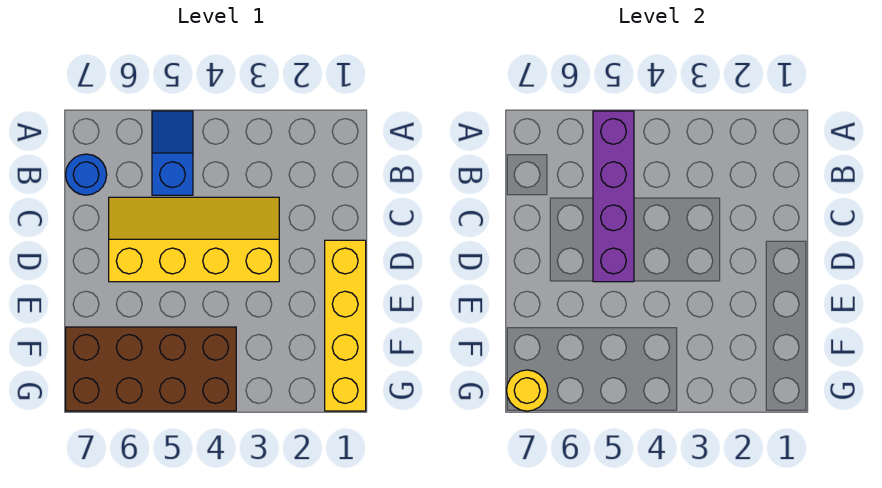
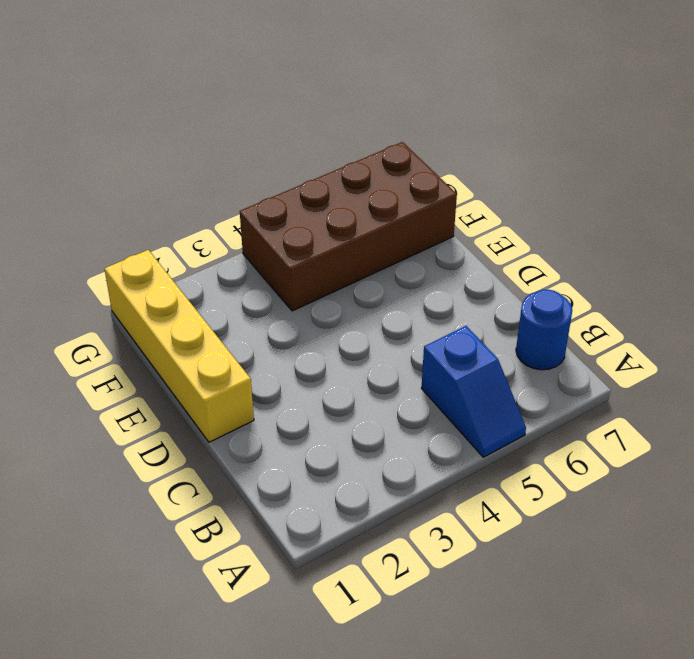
none -> yellow 2x4 slope [109,197,279,282]
none -> purple 1x4 brick [593,111,634,282]

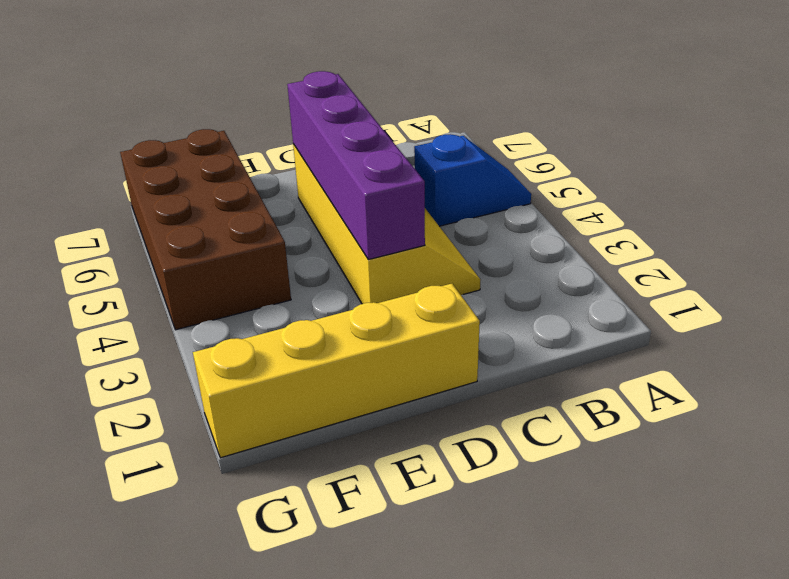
purple 1x4 brick [287,71,425,260] -> purple 1x4 brick turned to [593,111,634,282]
none -> blue 1x1 round brick [66,154,107,195]
none -> yellow 1x1 round brick [507,370,548,411]

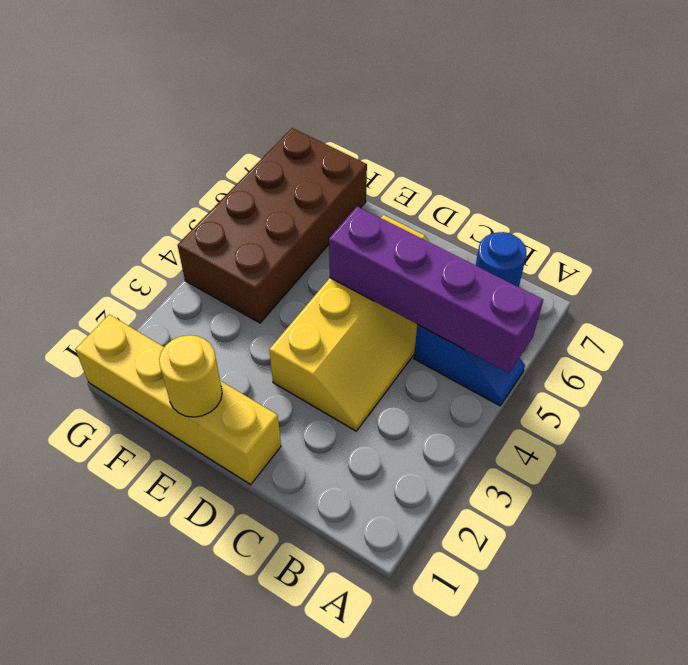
yellow 1x1 round brick [159,335,222,417] -> yellow 1x1 round brick moved to [507,370,548,411]

